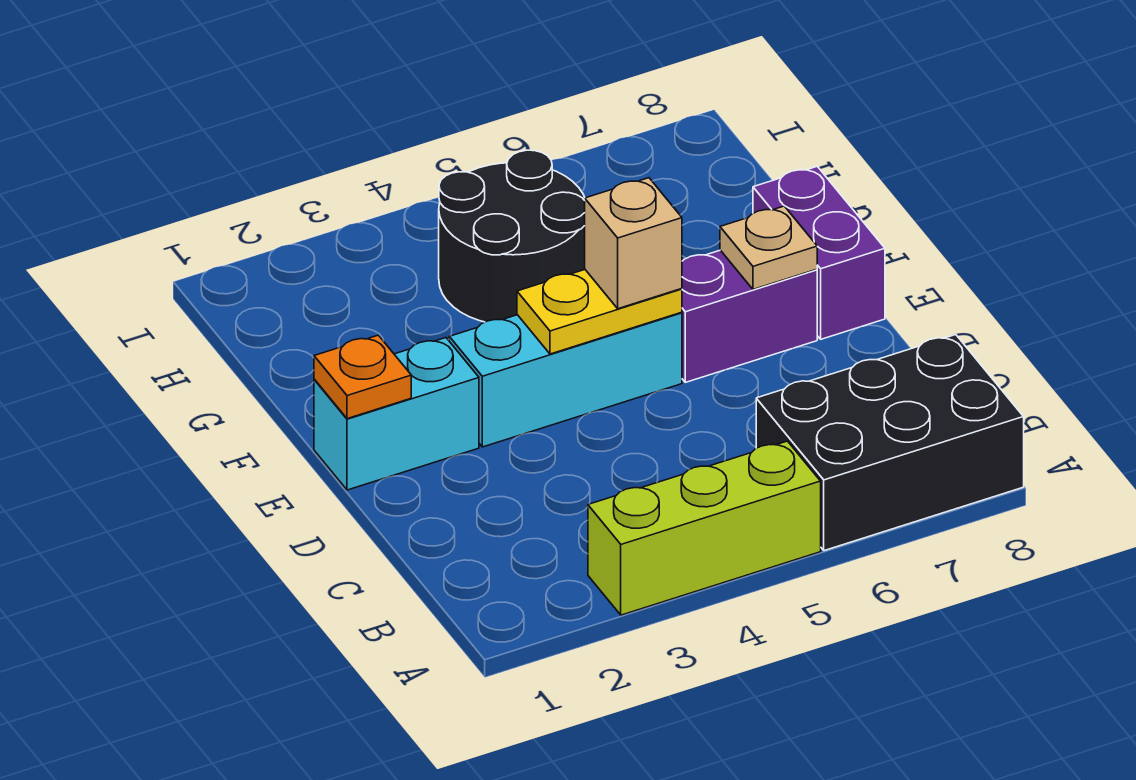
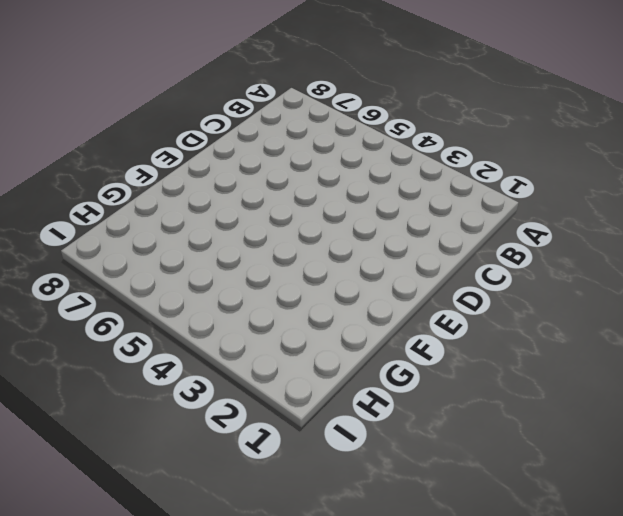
none -> lime 1x3 brick [588,441,821,615]
none -> black 2x3 brick [756,335,1024,551]

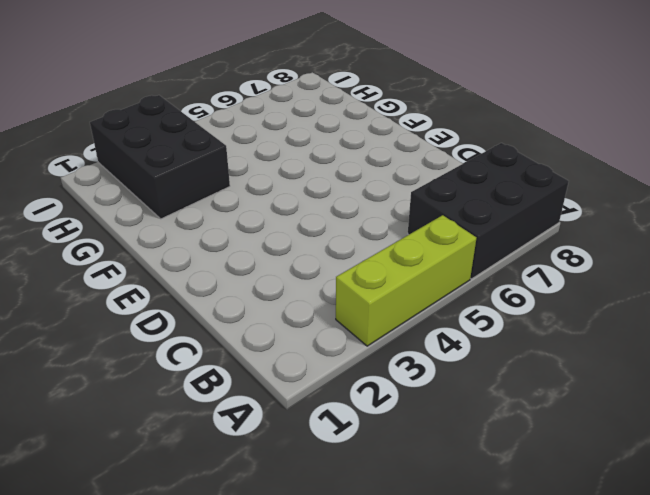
black 2x3 brick [90,95,230,219] -> none
none -> cyan 1x2 brick [314,338,479,490]
none -> cyan 1x3 brick [449,312,682,447]

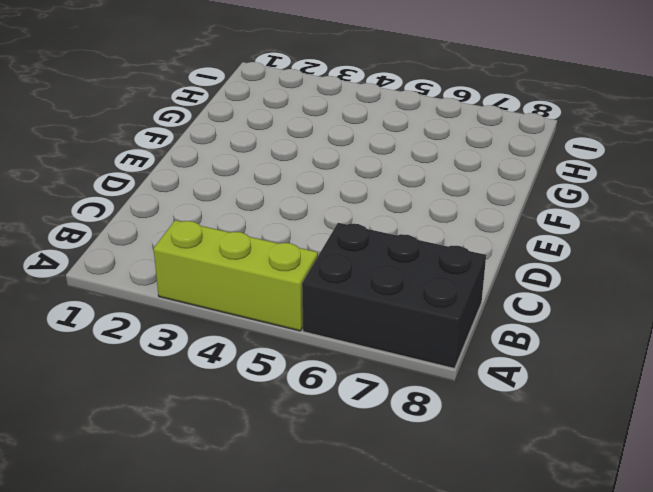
none -> cyan 1x2 brick [314,338,479,490]
none -> cyan 1x3 brick [449,312,682,447]

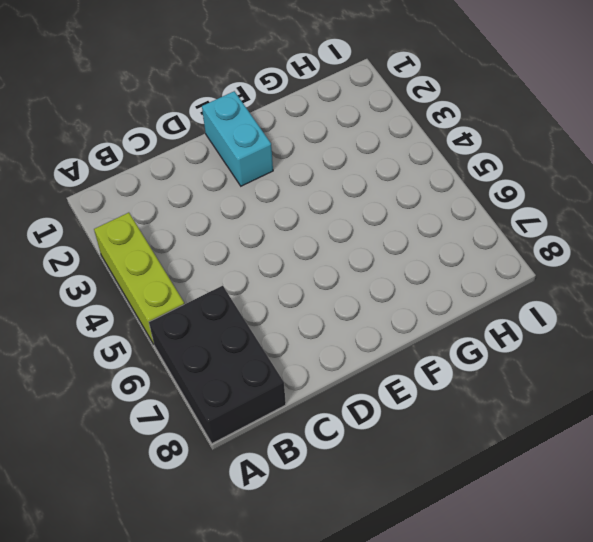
none -> cyan 1x3 brick [449,312,682,447]
none -> purple 1x2 brick [682,250,817,382]

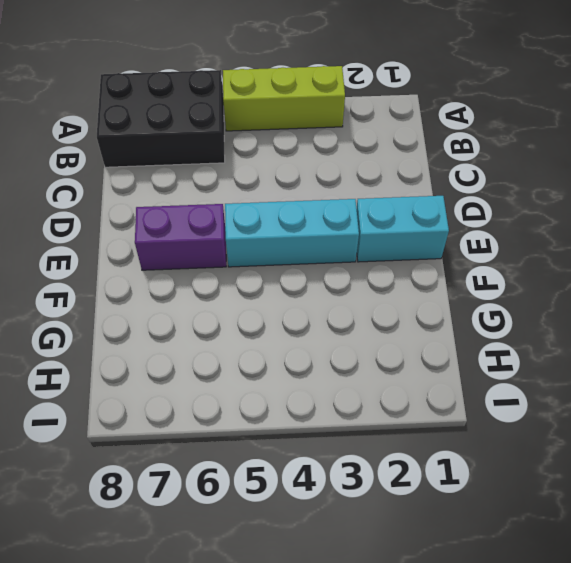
none -> purple 1x2 brick [753,166,885,339]
none -> black 2x2 round brick [439,150,585,322]

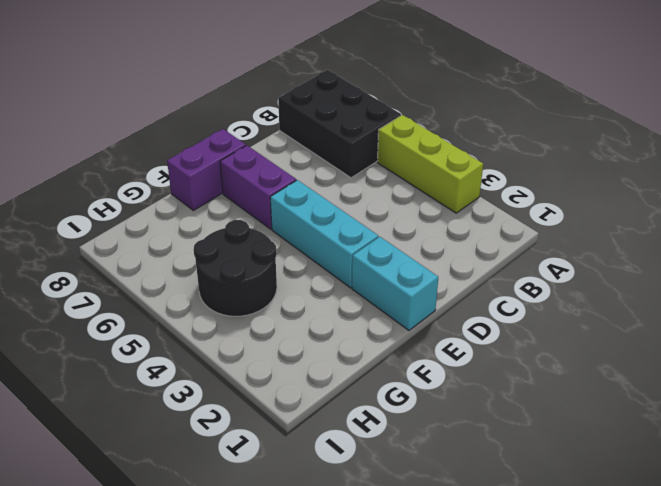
none -> orange 1x1 plate [314,335,411,419]
none -> yellow 1x2 plate [517,270,682,354]

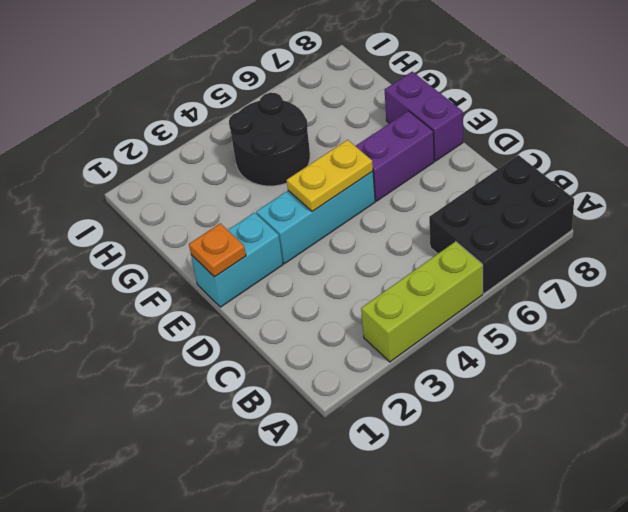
none -> tan 1x1 plate [720,206,817,289]
none -> tan 1x1 brick [585,178,682,309]

